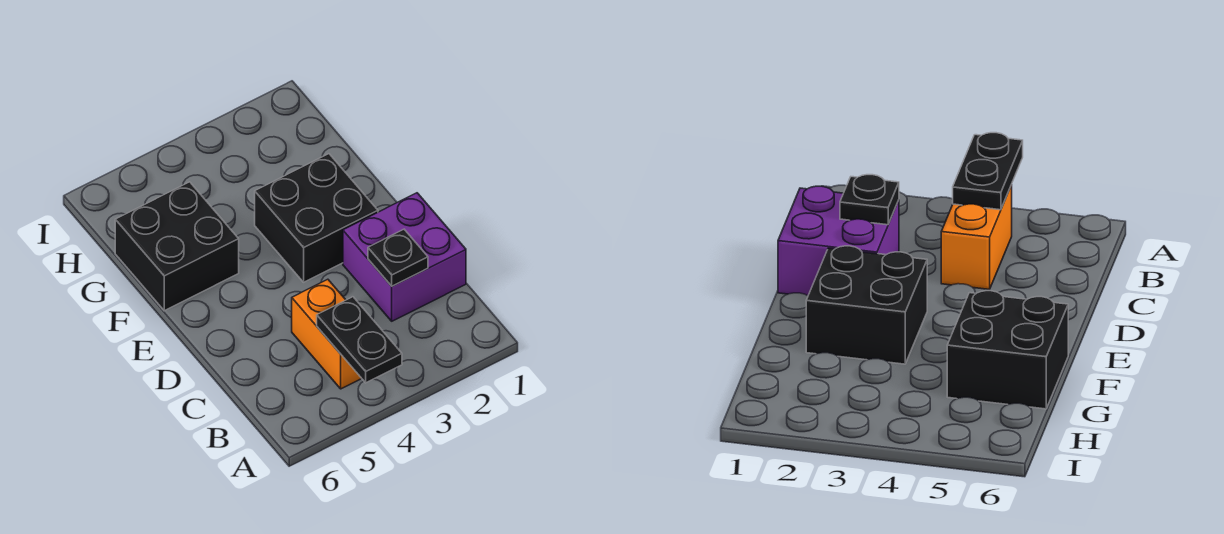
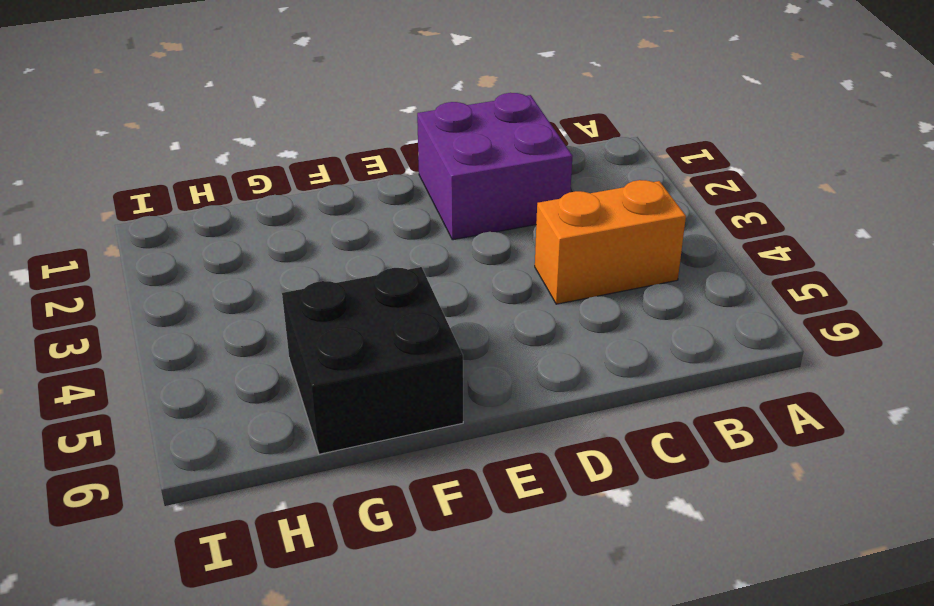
none -> black 2x2 brick [255,154,378,282]
none -> black 1x2 plate [317,297,402,383]

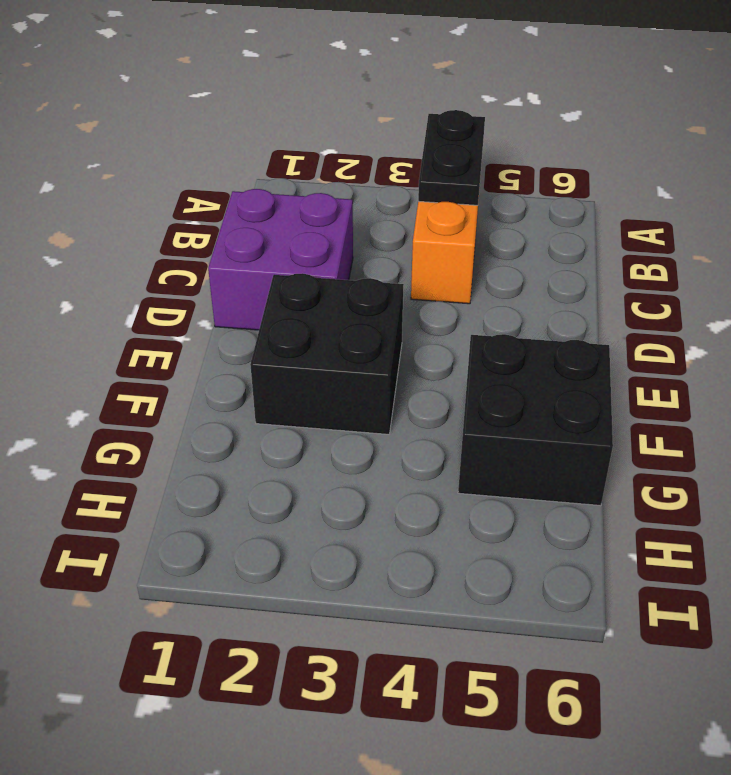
none -> black 1x1 plate [368,229,428,286]

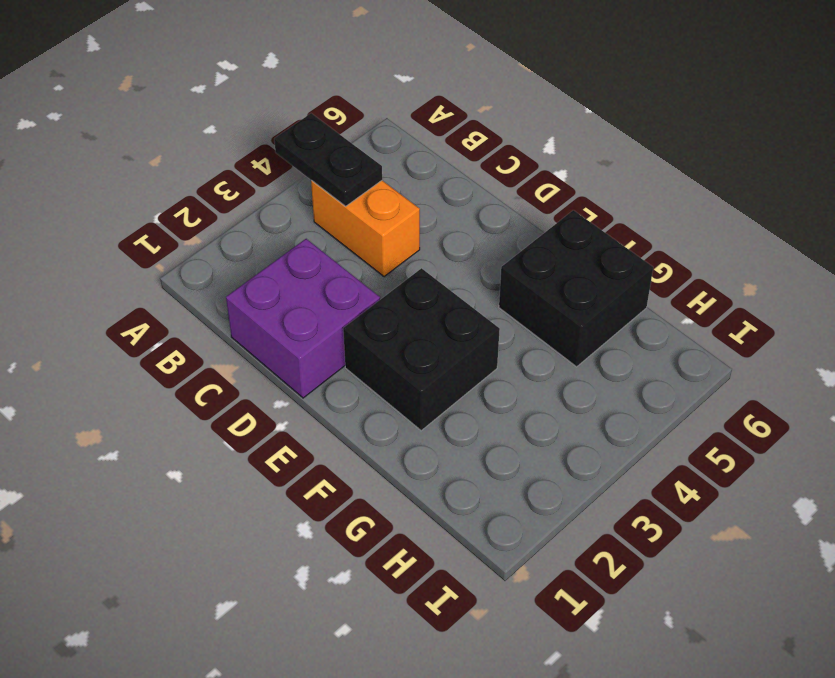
none -> black 1x1 plate [368,229,428,286]

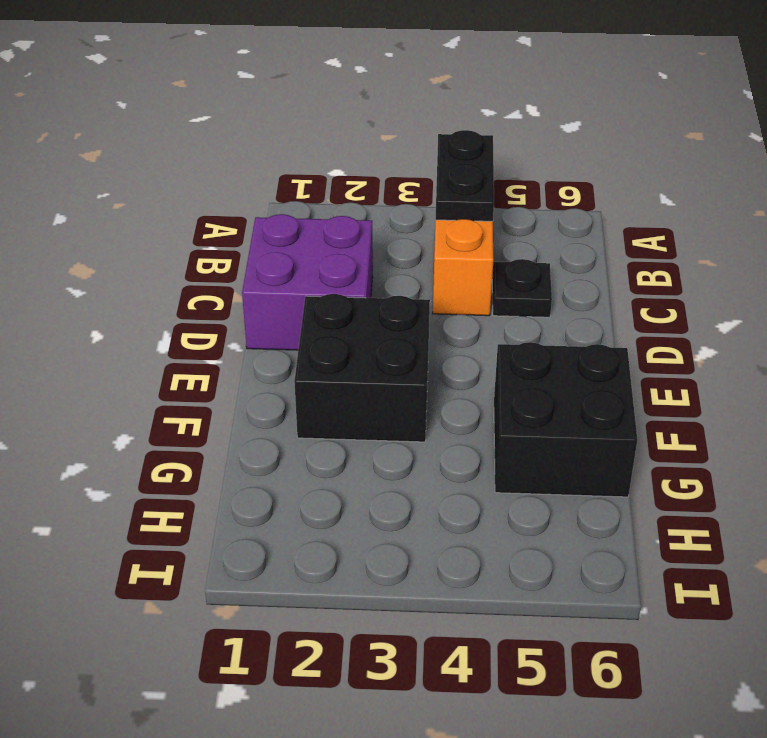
black 1x1 plate [492,259,552,317] -> black 1x1 plate moved to [368,229,428,286]

